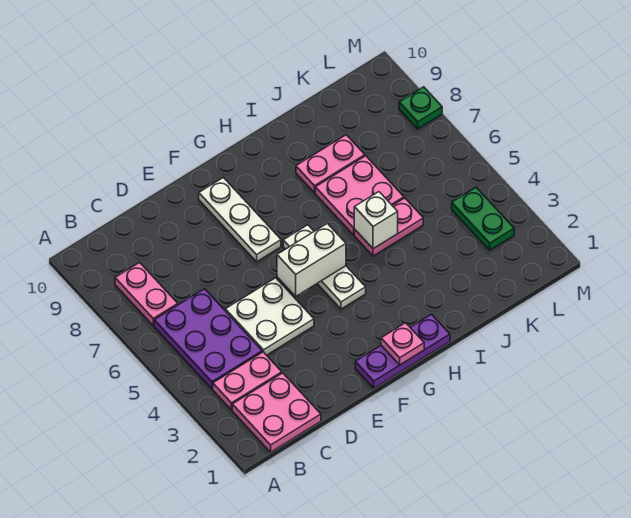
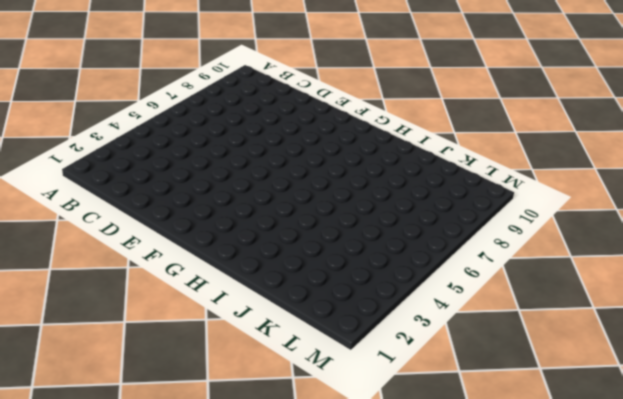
none -> pink 2x2 plate [232,373,321,452]
none -> pink 1x2 plate [213,352,282,410]
none -> purple 2x3 plate [154,289,262,389]

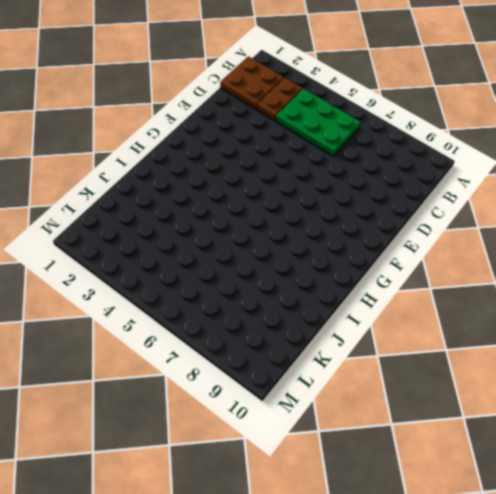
brown 2x2 plate [220,56,284,109] -> pink 2x2 plate [232,373,321,452]
brown 1x2 plate [257,78,303,121] -> pink 1x2 plate [213,352,282,410]
green 2x3 plate [276,89,361,156] -> purple 2x3 plate [154,289,262,389]
none -> pink 1x2 plate [115,262,178,326]
none -> white 2x2 plate [225,278,314,355]
none -> purple 1x3 plate [355,314,450,388]

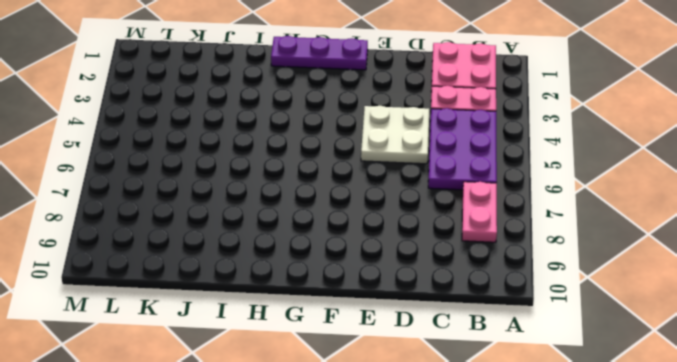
none -> white 1x3 plate [199,178,281,262]
none -> white 1x3 plate [283,225,366,309]
none -> pink 1x2 plate [354,198,423,256]

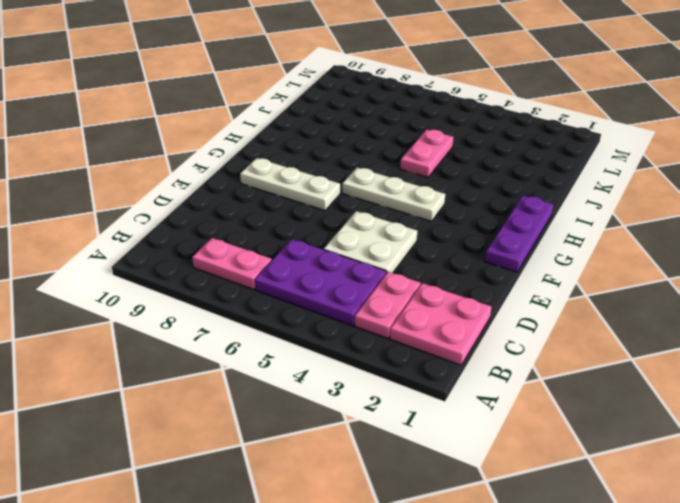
none -> pink 2x2 plate [315,156,404,235]
none -> pink 1x2 plate [296,135,365,193]
none -> green 1x2 plate [452,187,514,250]

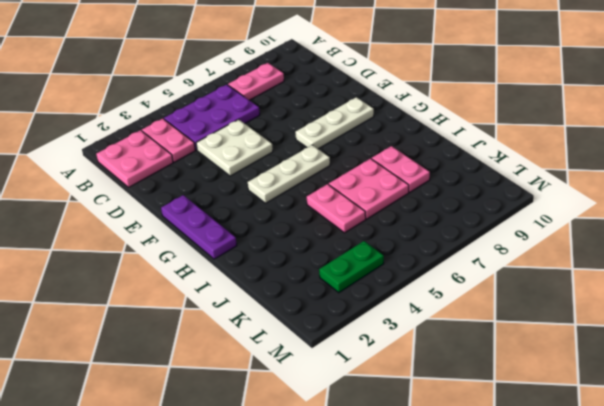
none -> green 1x1 plate [399,87,442,129]
none -> white 1x2 brick [277,223,346,296]
none -> pink 1x1 plate [381,323,424,365]

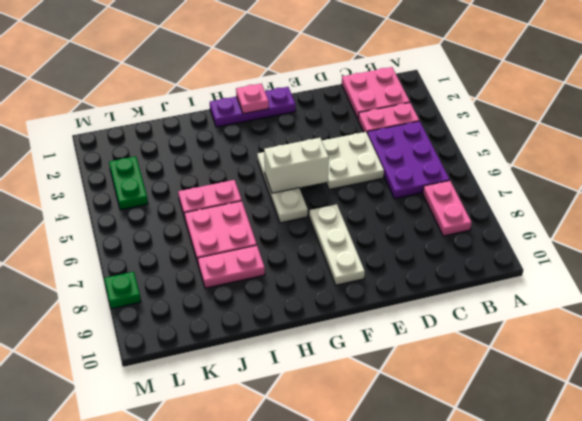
none -> white 1x1 brick [354,192,398,249]

